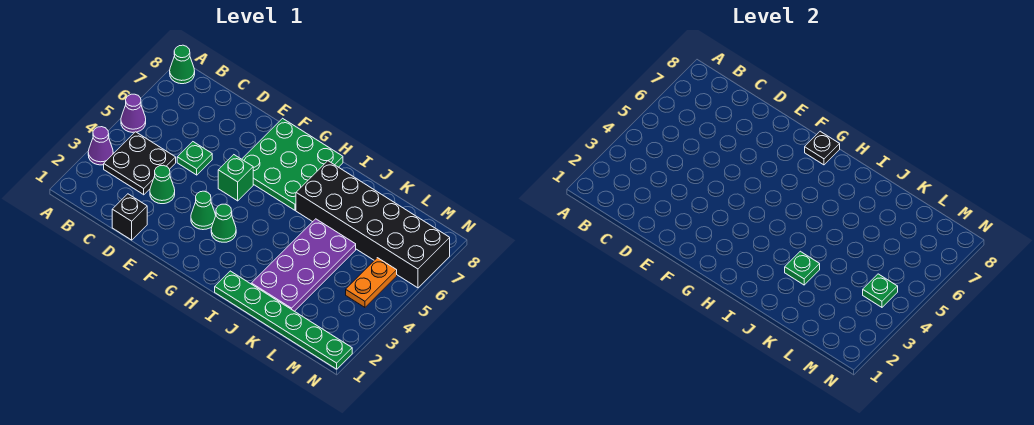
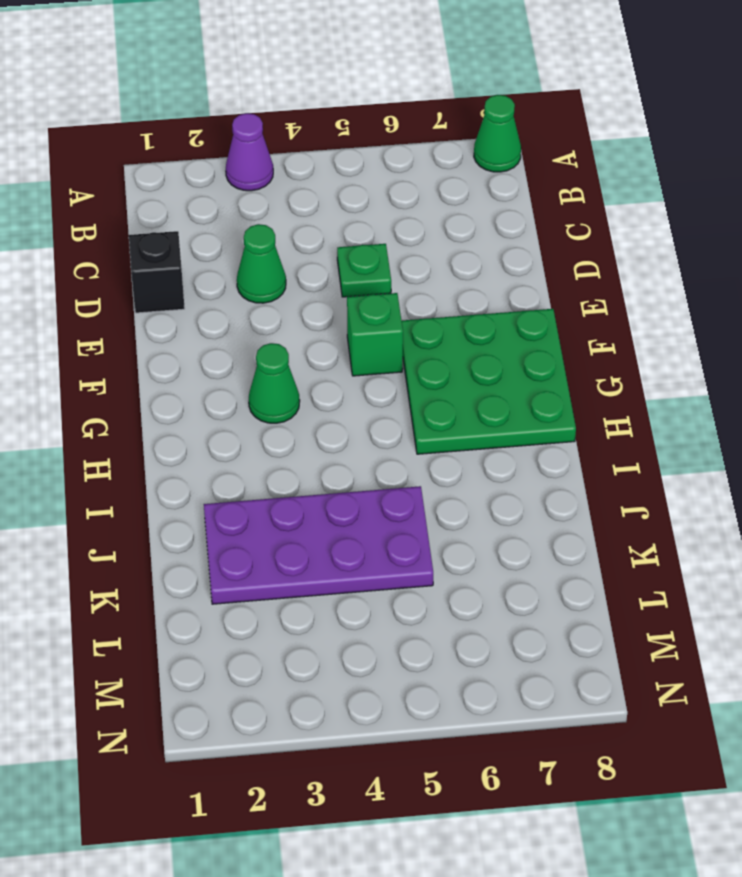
none -> purple 1x1 cone [121,94,146,132]
none -> black 2x2 plate [104,132,176,195]
none -> green 1x1 cone [191,191,216,230]

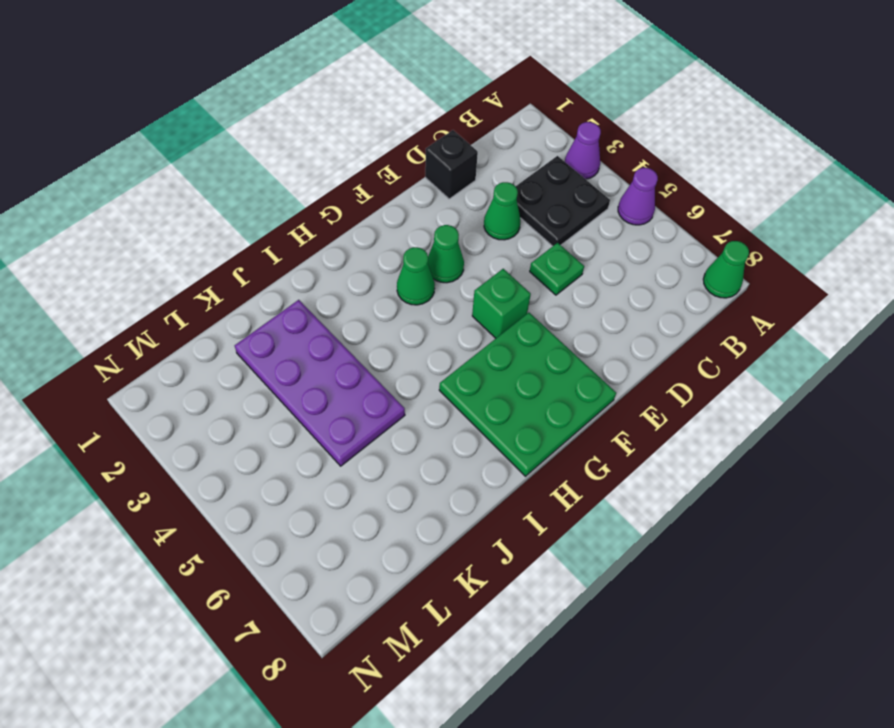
none -> green 1x6 plate [215,271,352,369]
none -> black 2x6 brick [296,161,450,288]
none -> orange 1x2 plate [346,258,397,307]

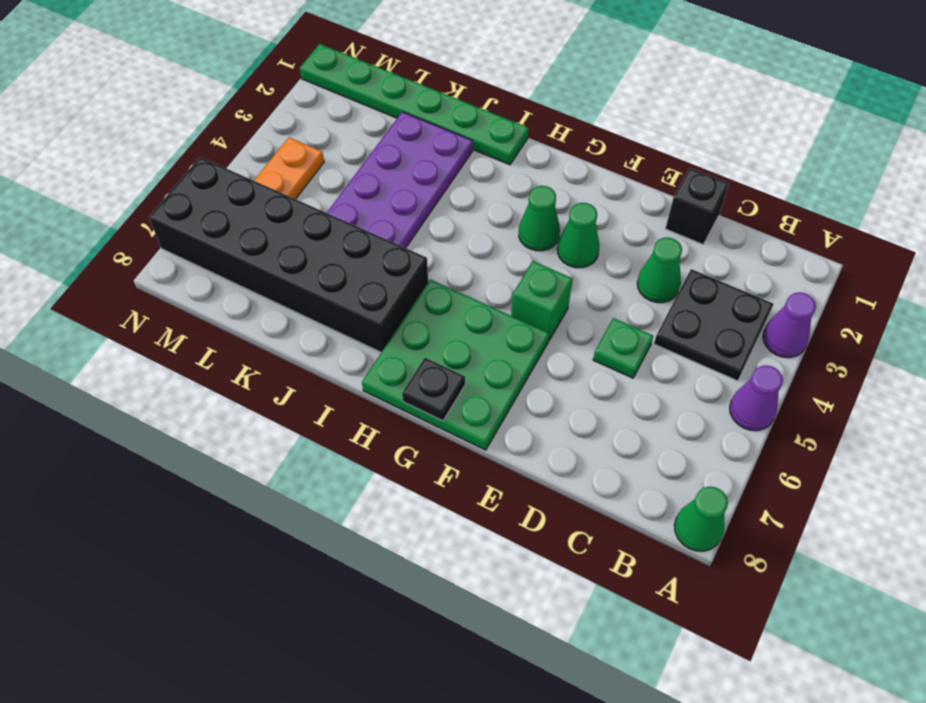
none -> green 1x1 plate [785,251,820,285]
none -> green 1x1 plate [863,274,898,307]

